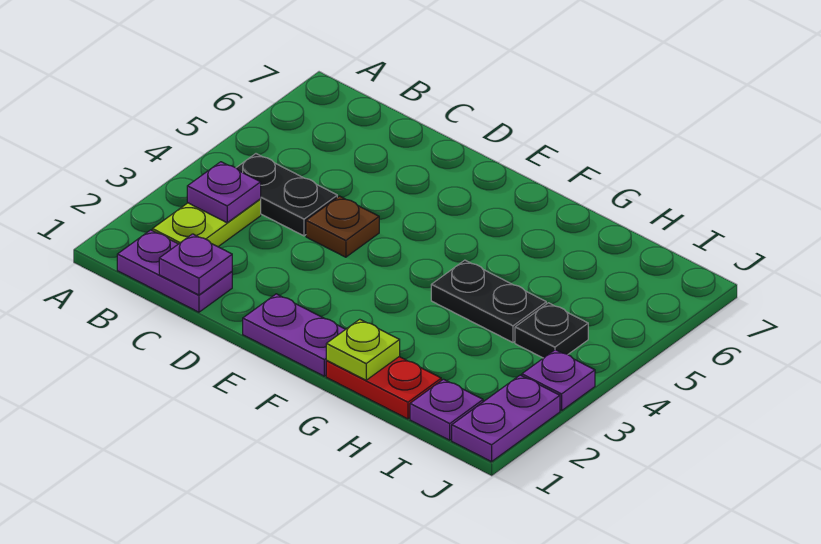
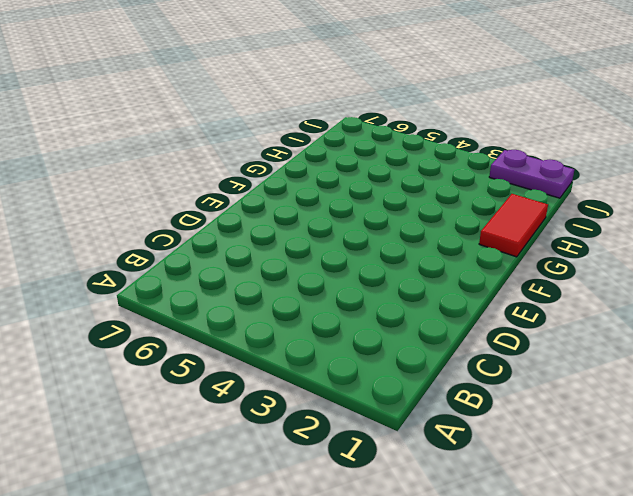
red 1x2 tile [479,194,548,257] -> red 1x2 plate [326,357,441,419]
none -> purple 1x2 plate [117,230,232,312]
none -> lime 1x2 plate [152,199,261,247]
none -> black 1x2 plate [236,154,337,236]

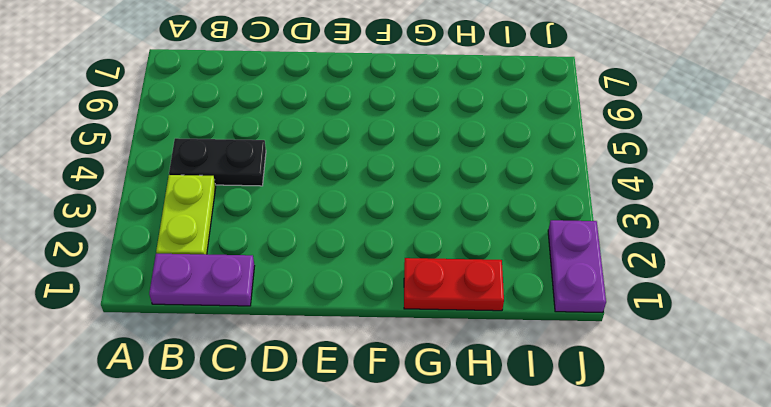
none -> brown 1x1 plate [306,196,379,257]
none -> purple 1x2 plate [243,294,345,376]
none -> black 1x2 plate [431,260,546,342]

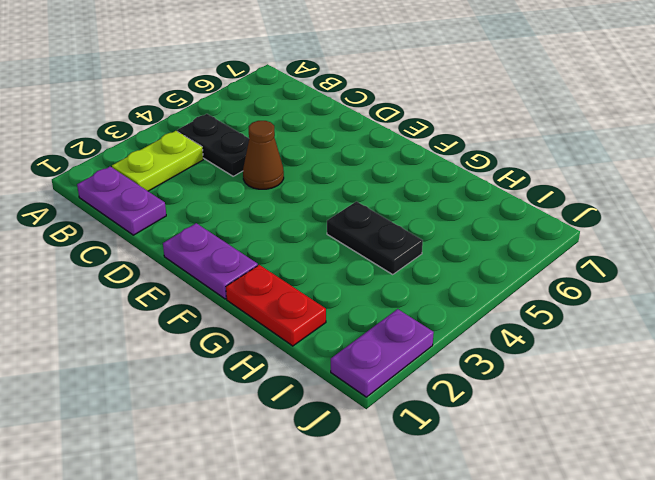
brown 1x1 cone [243,121,284,189] -> brown 1x1 plate [306,196,379,257]
none -> purple 1x1 plate [410,379,483,440]
none -> black 1x1 plate [515,303,588,358]
none -> purple 1x1 plate [522,350,595,411]

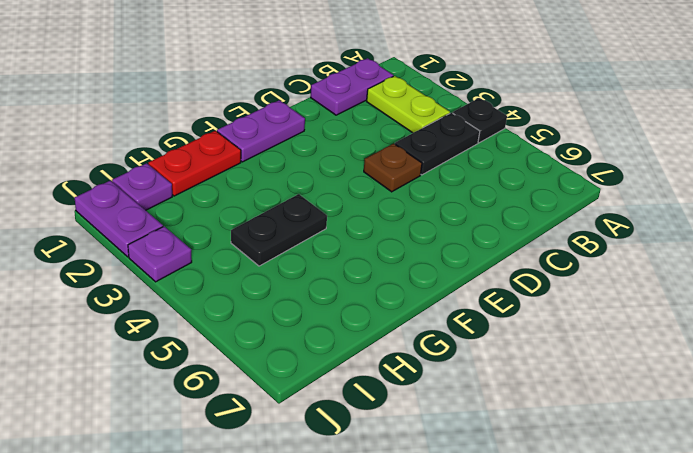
black 1x1 plate [453,98,507,143] -> black 1x1 plate moved to [515,303,588,358]
none -> purple 1x1 plate [187,162,261,223]
none -> purple 1x1 plate [159,234,232,295]
none -> lime 1x1 plate [326,319,400,380]

